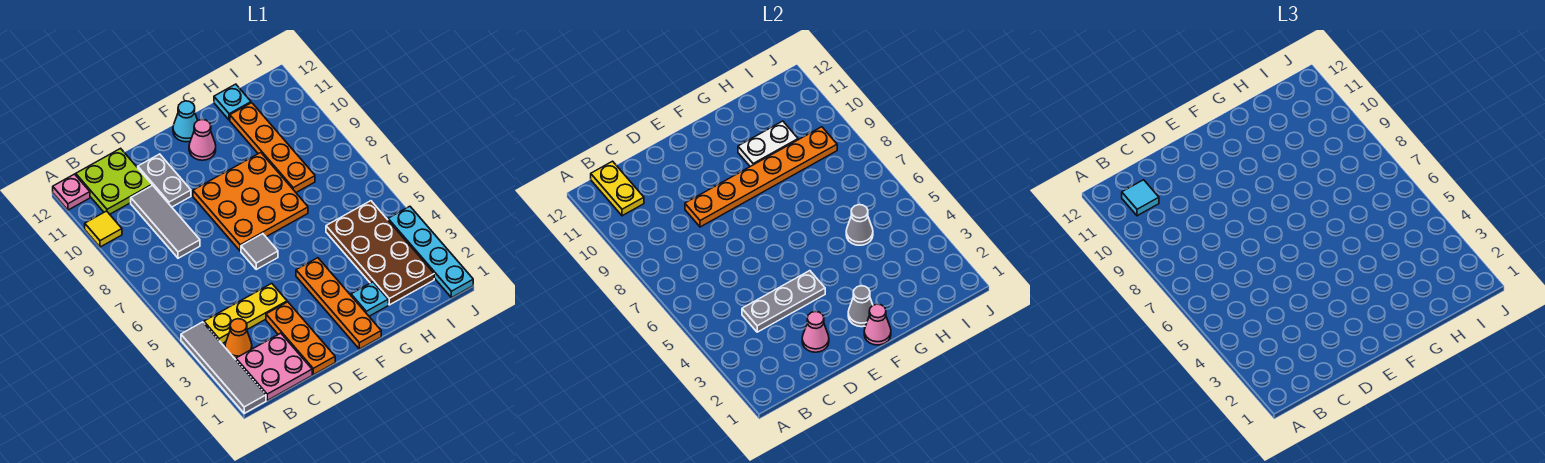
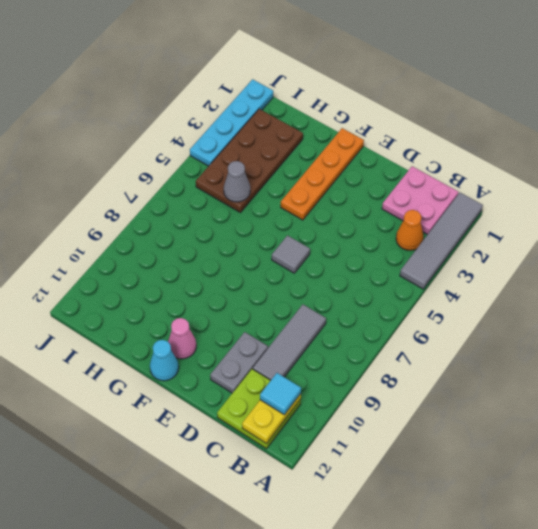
none -> yellow 1x1 tile [85,211,122,247]
none -> pink 1x1 plate [53,174,90,210]
none -> yellow 1x3 plate [204,283,287,343]

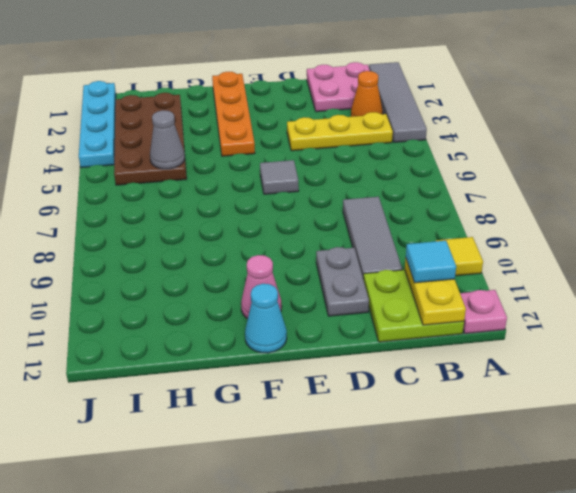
none -> orange 1x3 plate [266,302,335,375]
none -> orange 3x3 plate [193,153,308,251]
none -> cyan 1x1 plate [351,282,388,316]

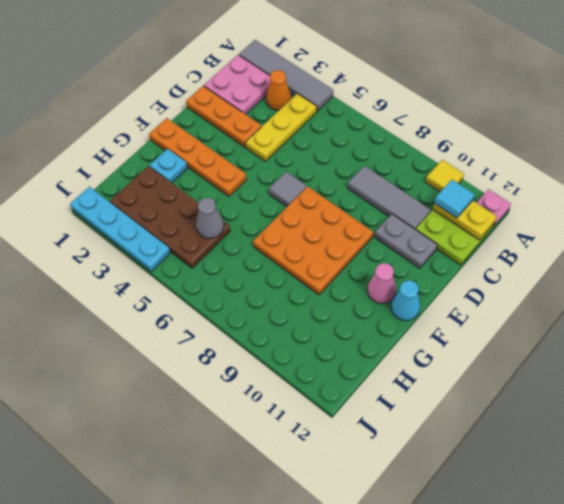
none -> orange 1x4 plate [230,103,315,192]
none -> cyan 1x1 plate [214,84,251,120]
none -> grey 1x3 plate [742,271,825,332]

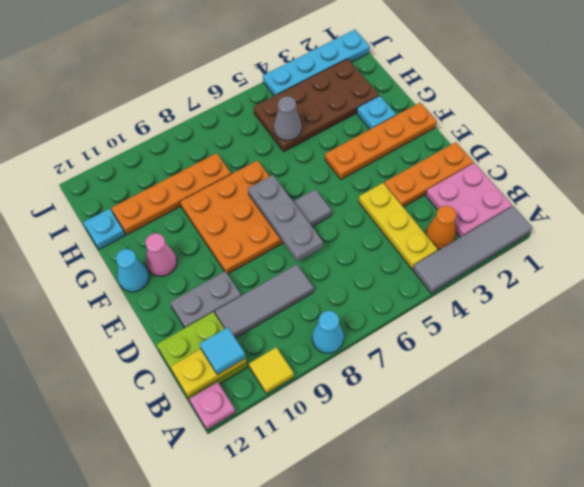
cyan 1x1 cone [312,311,344,353] -> none
grey 1x3 plate [248,175,323,262] -> grey 1x3 plate moved to [742,271,825,332]
none -> pink 1x1 cone [802,311,829,352]
none -> orange 1x6 plate [685,127,837,227]
none -> pink 1x1 cone [864,304,891,345]

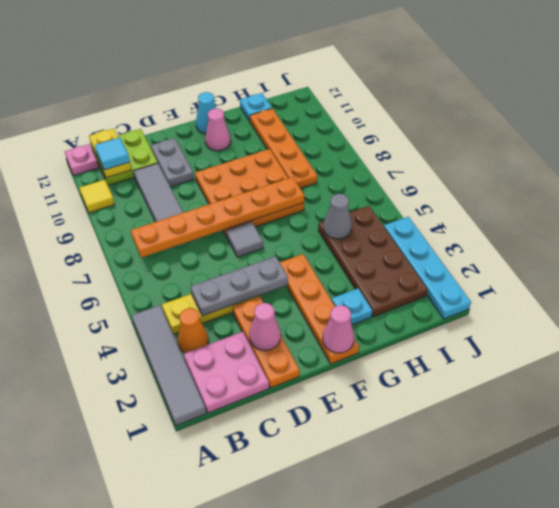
orange 1x6 plate [131,177,304,258] -> orange 1x6 plate moved to [685,127,837,227]
none -> grey 1x1 cone [848,286,873,327]
none -> white 1x2 plate [738,121,798,166]

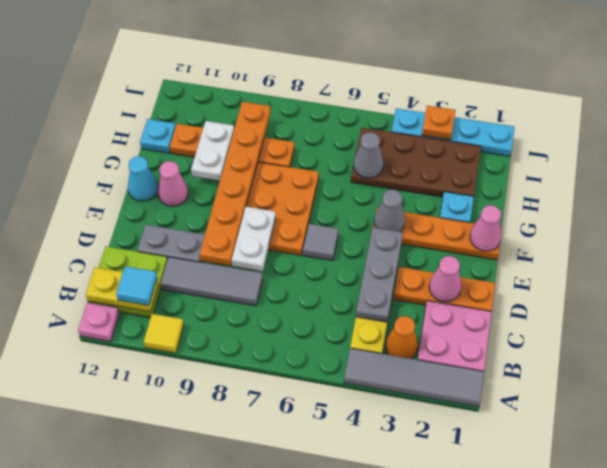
white 1x2 plate [232,207,276,271] -> none
grey 1x1 cone [374,190,405,232] -> grey 1x1 cone moved to [848,286,873,327]
orange 1x1 plate [422,106,456,140] -> none

